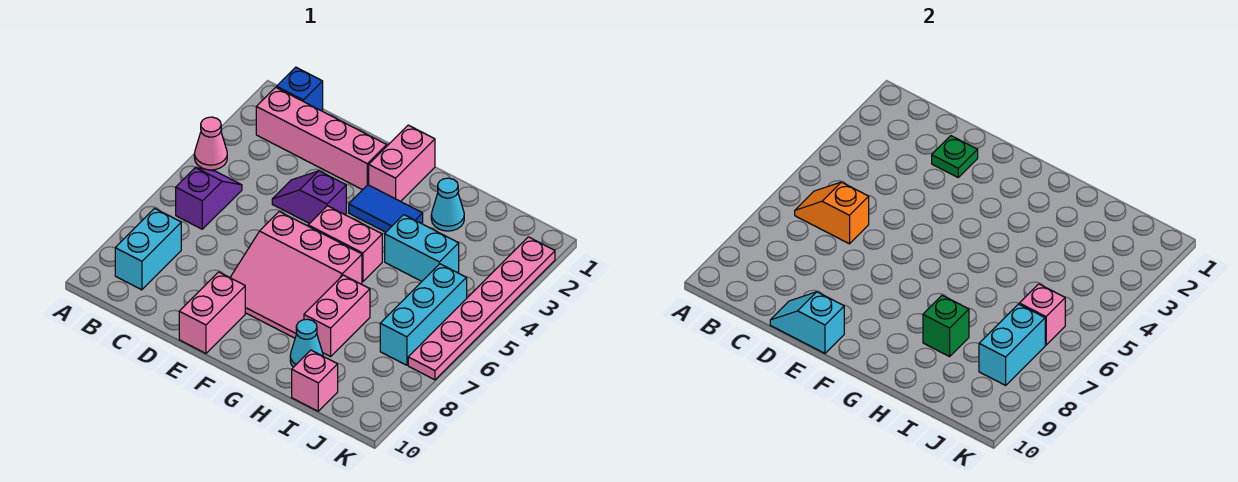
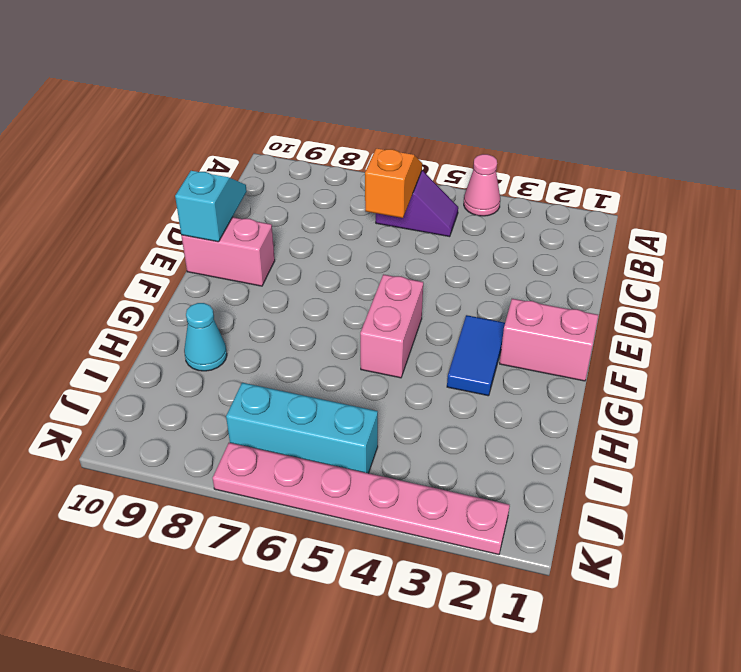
none -> blue 1x1 brick [277,67,323,111]
none -> pink 1x4 brick [256,87,387,190]
none -> cyan 1x2 brick [115,208,181,290]

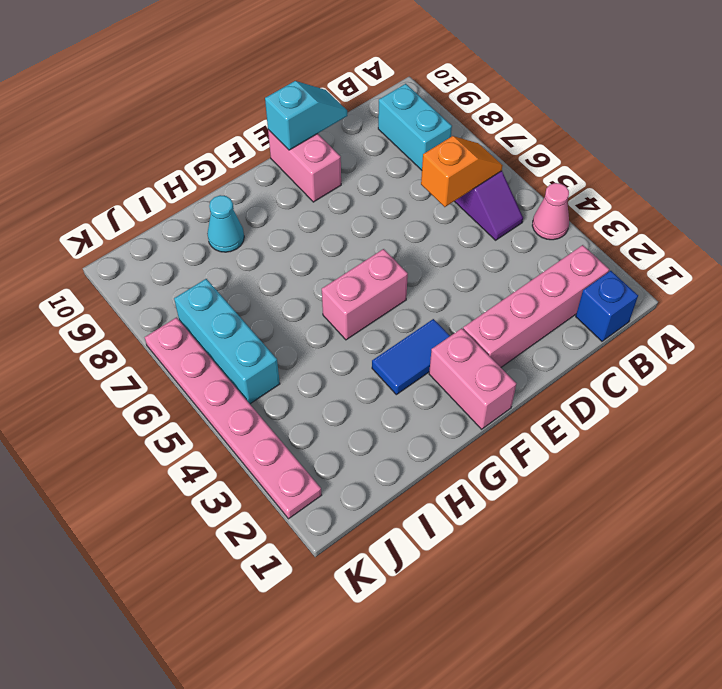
none -> purple 1x2 slope [272,171,346,224]
none -> pink 3x3 slope [230,212,362,338]
none -> cyan 1x1 cone [431,178,464,231]

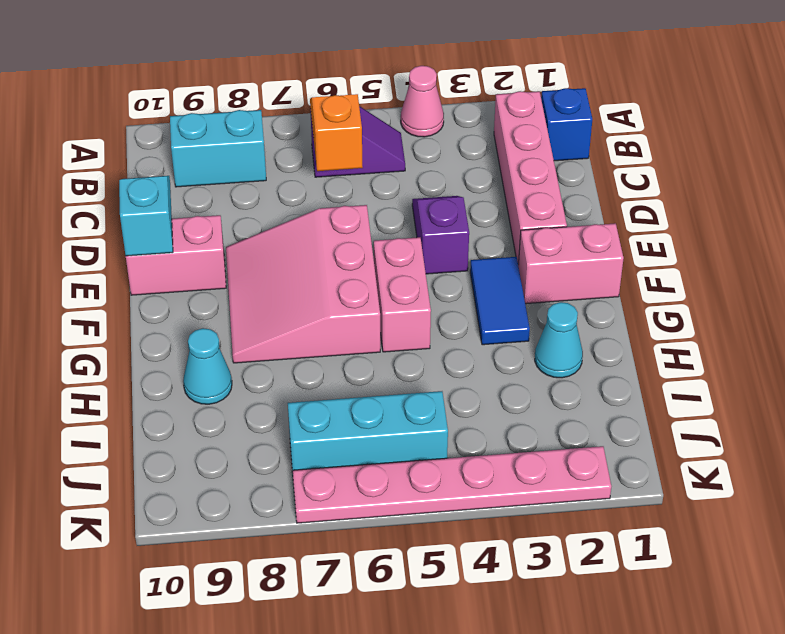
none -> cyan 1x2 brick [385,215,459,281]
none -> pink 1x2 brick [304,275,370,357]
none -> pink 1x1 brick [292,350,338,411]

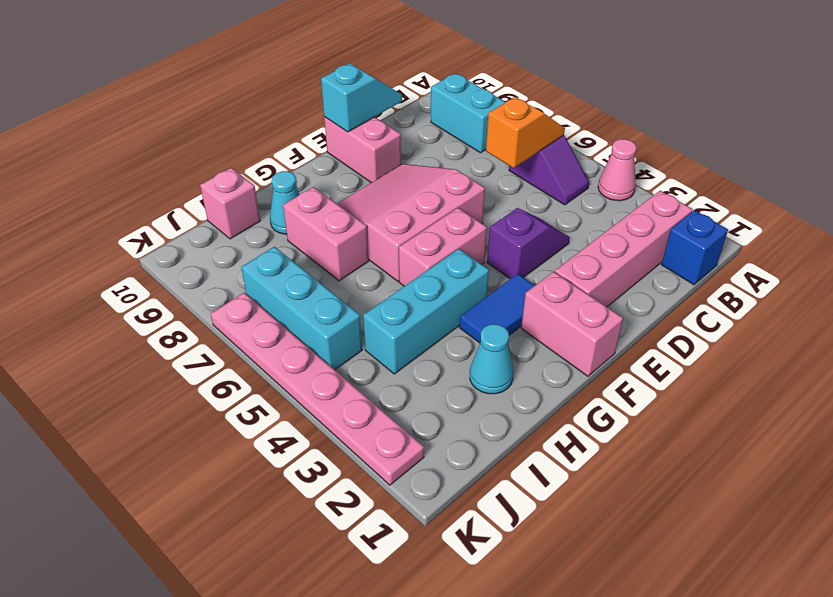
cyan 1x3 brick [363,249,489,374] -> cyan 1x2 brick [385,215,459,281]
none -> green 1x1 plate [932,136,978,177]
none -> green 1x1 brick [923,295,969,357]
none -> pink 1x1 brick [1019,284,1065,345]

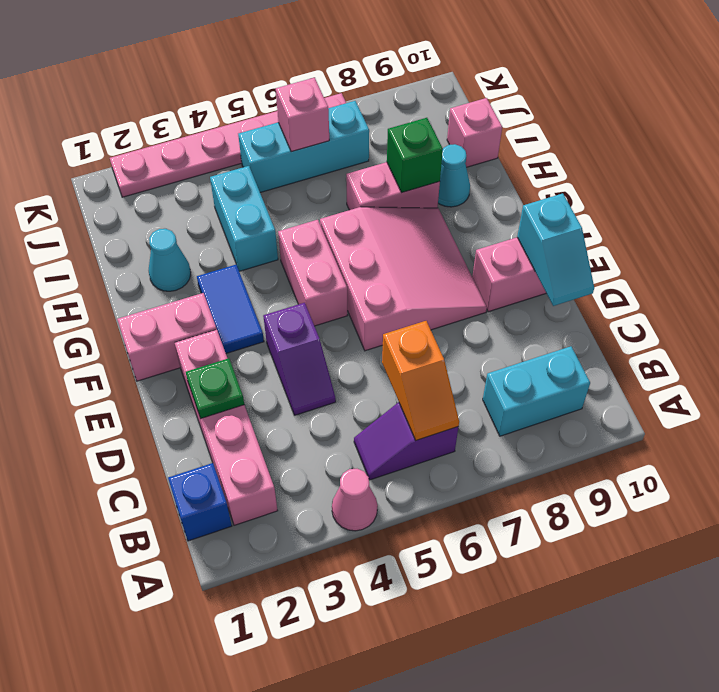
none -> cyan 1x2 brick [979,304,1045,385]

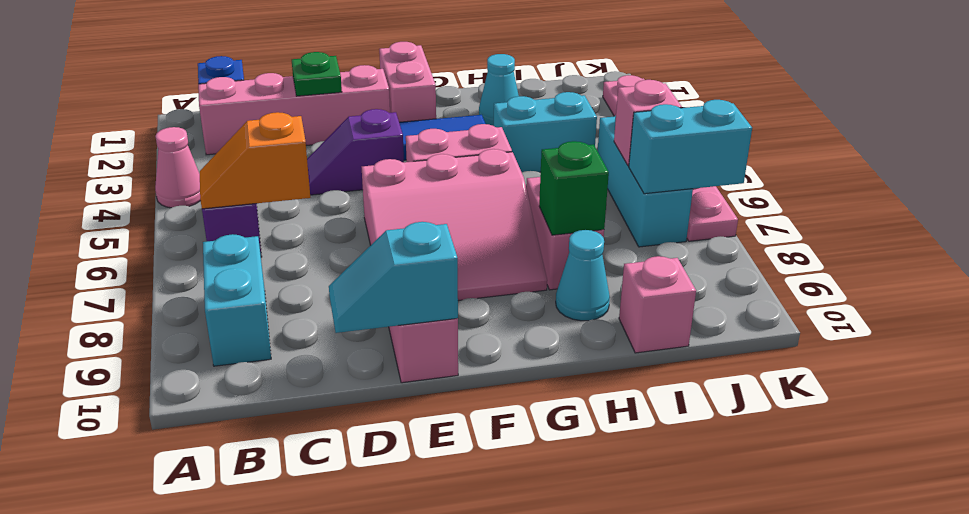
cyan 1x2 brick [629,100,752,194] -> cyan 1x2 brick turned to [979,304,1045,385]

